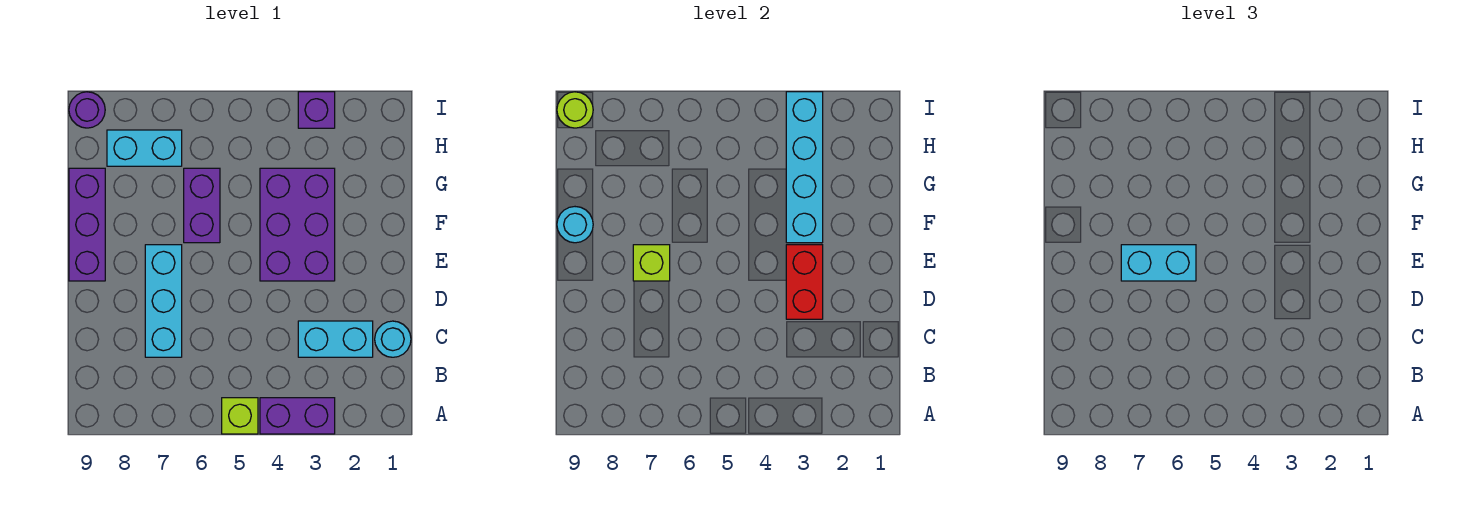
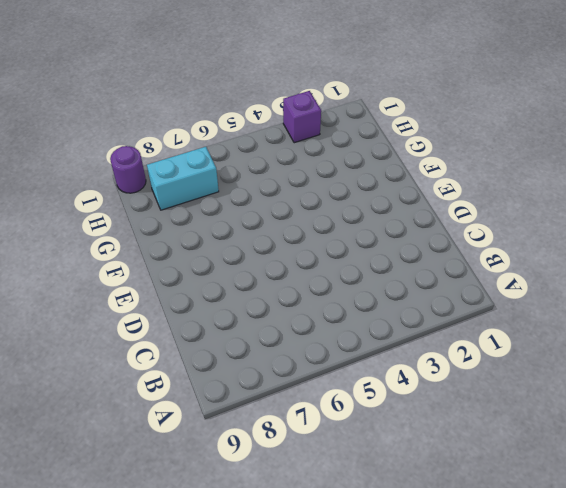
none -> purple 1x2 brick [260,398,335,434]
none -> lime 1x1 brick [222,398,258,434]
none -> cyan 1x1 round brick [375,321,411,357]

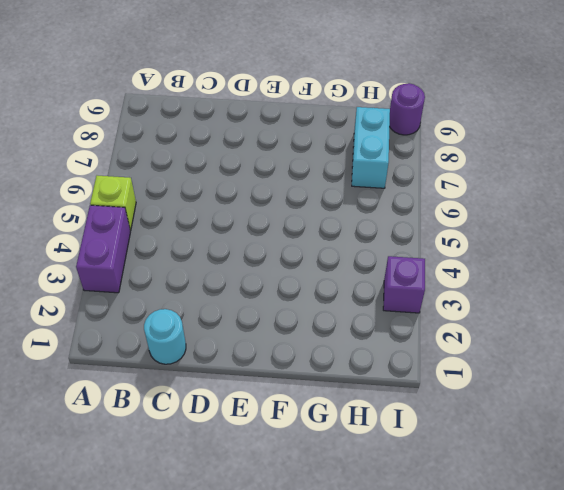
none -> cyan 1x2 brick [298,321,373,357]
none -> cyan 1x3 brick [145,245,182,357]
none -> purple 2x3 brick [260,168,335,281]

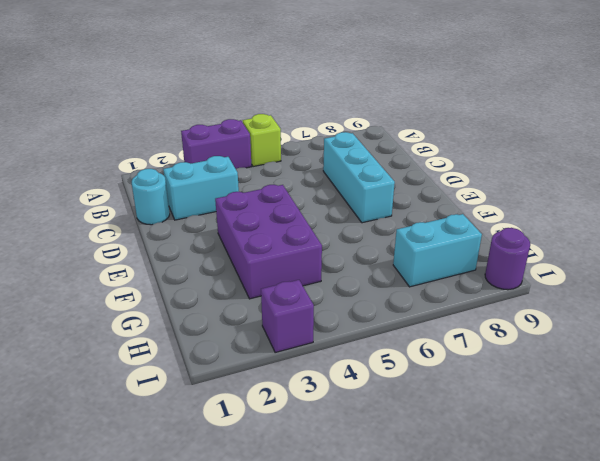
none -> purple 1x3 brick [69,168,105,281]
none -> purple 1x2 brick [184,168,220,243]
none -> red 1x2 brick [786,245,823,319]

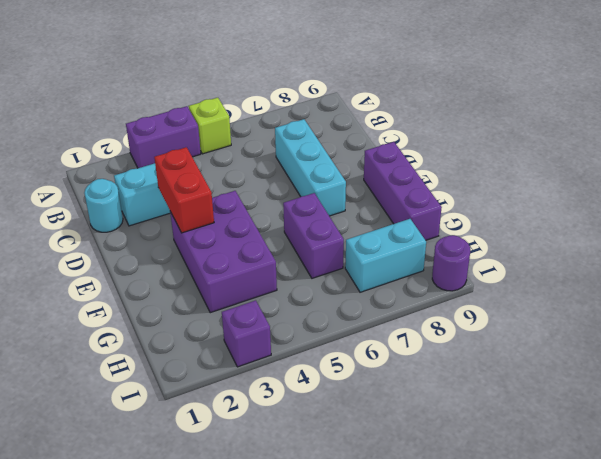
none -> lime 1x1 brick [633,245,670,281]
none -> cyan 1x4 brick [786,92,823,243]
none -> cyan 1x1 round brick [557,207,593,243]

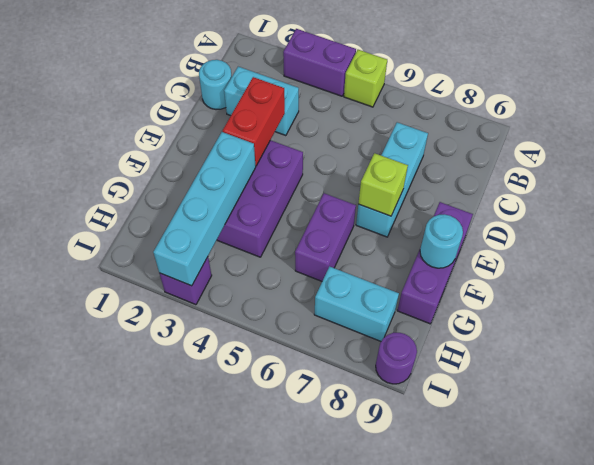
none -> lime 1x1 round brick [557,92,593,128]
none -> cyan 1x2 brick [1121,245,1196,281]

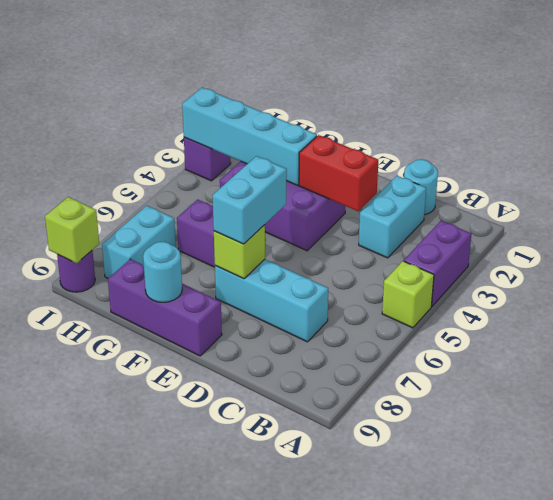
lime 1x1 brick [45,197,99,263] -> lime 1x1 round brick [557,92,593,128]

